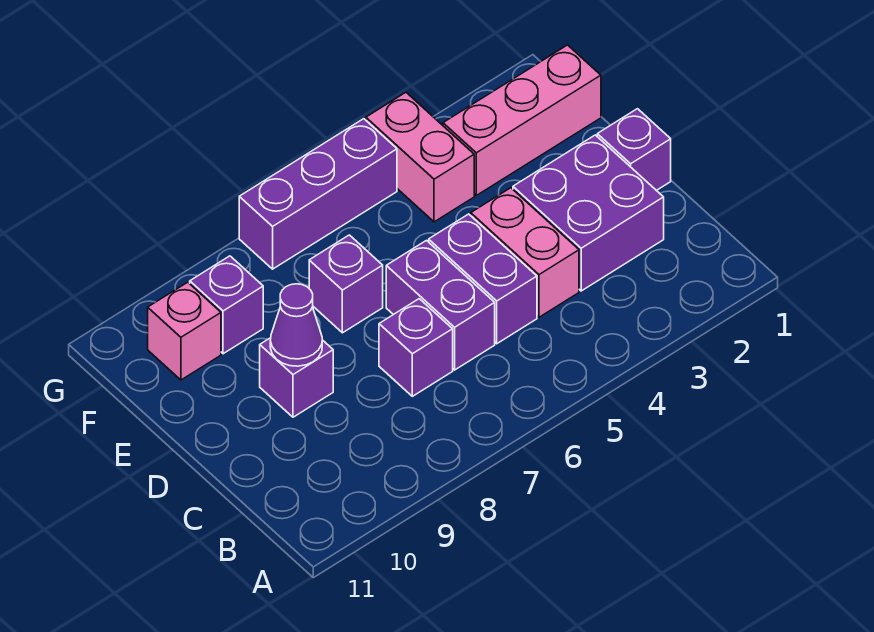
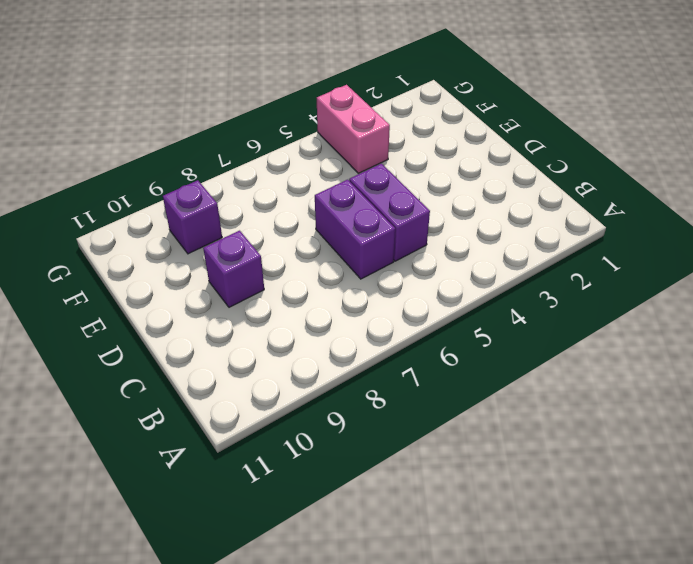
none -> purple 2x2 brick [513,135,664,291]
none -> pink 1x2 brick [471,188,579,317]
none -> purple 1x1 brick [379,299,453,396]

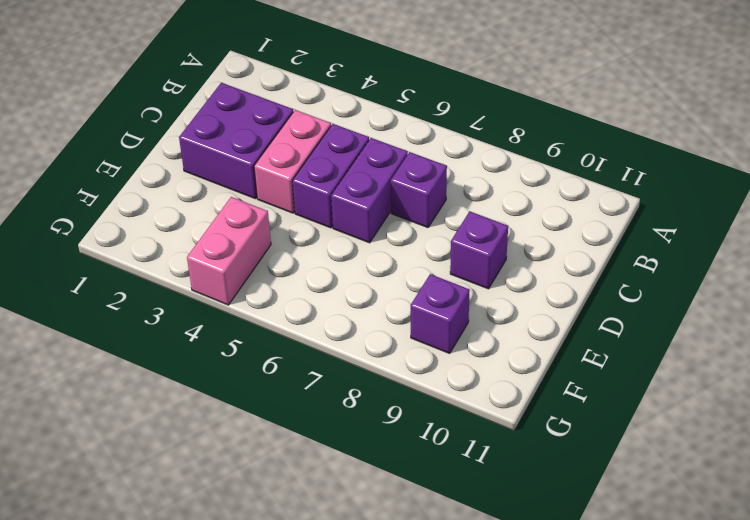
none -> purple 1x1 brick [597,109,671,191]
none -> purple 1x1 brick [309,235,383,333]
none -> pink 1x3 brick [443,45,601,195]

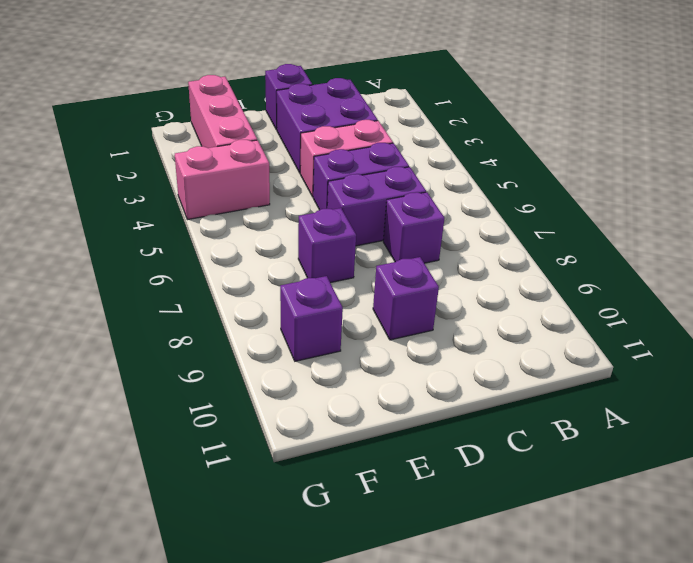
none -> pink 1x1 brick [148,282,221,380]
none -> purple 1x3 brick [239,119,397,269]
none -> purple 1x1 cone [270,284,322,366]

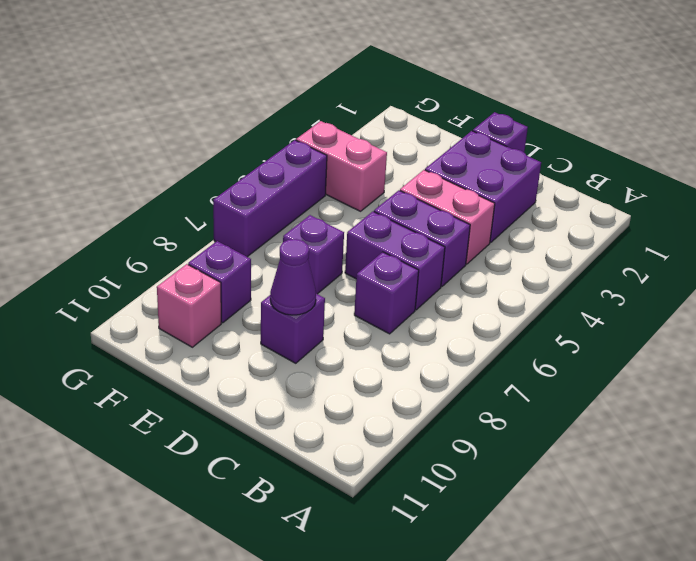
none -> pink 1x3 brick [443,45,601,195]

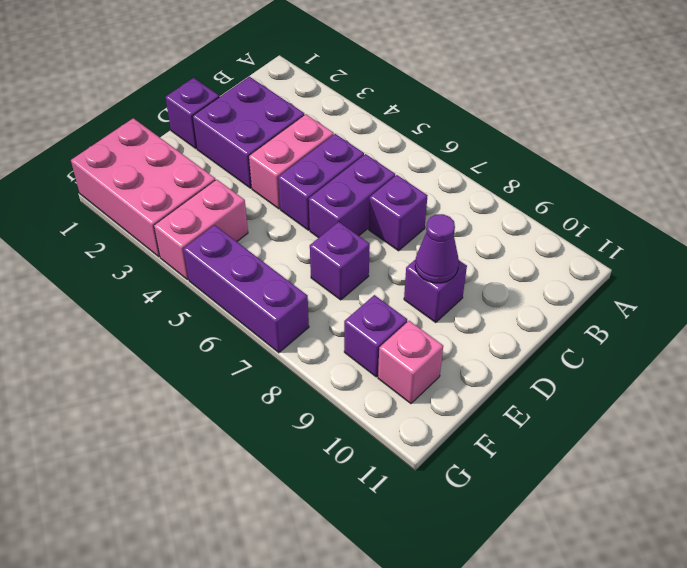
pink 2x3 brick [71,118,215,257] -> pink 1x3 brick [443,45,601,195]

